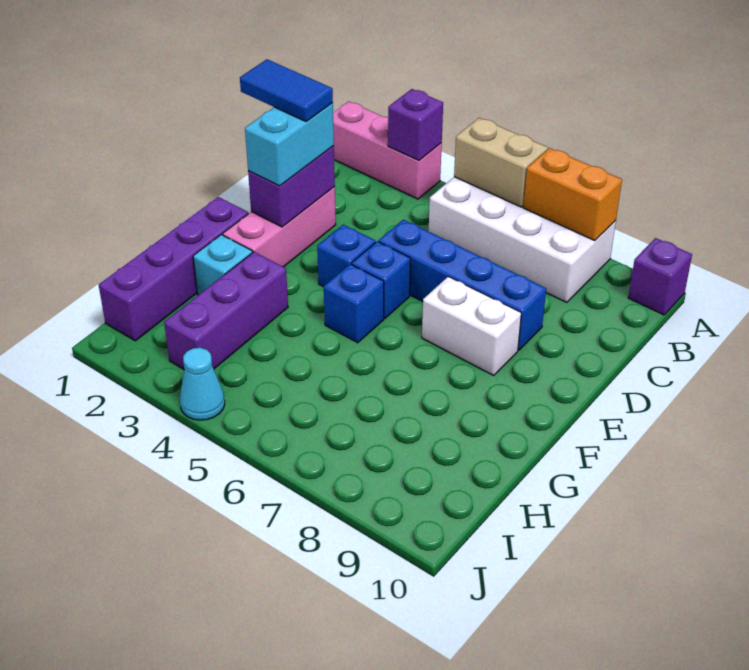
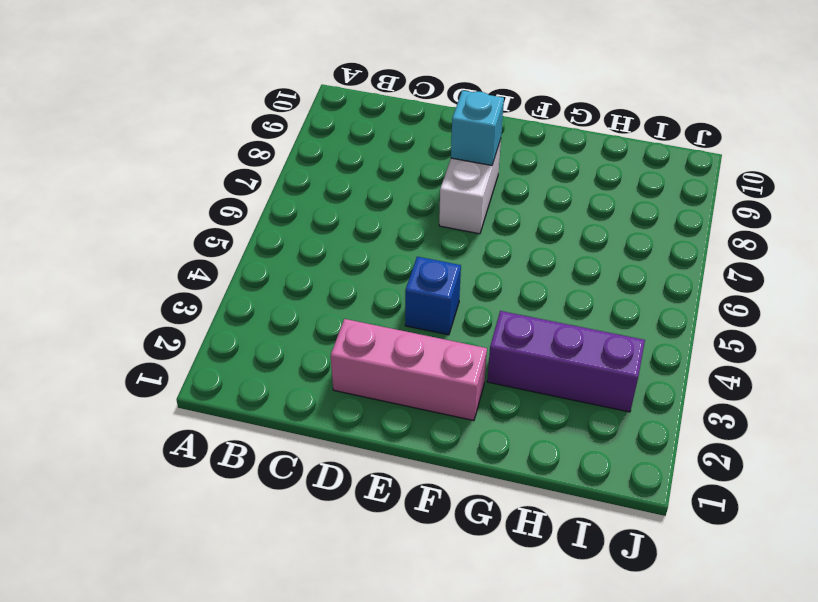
cyan 1x1 brick [451,90,504,165] -> cyan 1x1 brick moved to [193,235,253,295]
none -> pink 1x3 brick [333,101,442,199]
none -> white 2x4 brick [429,177,616,302]
none -> purple 1x1 brick [628,238,692,315]

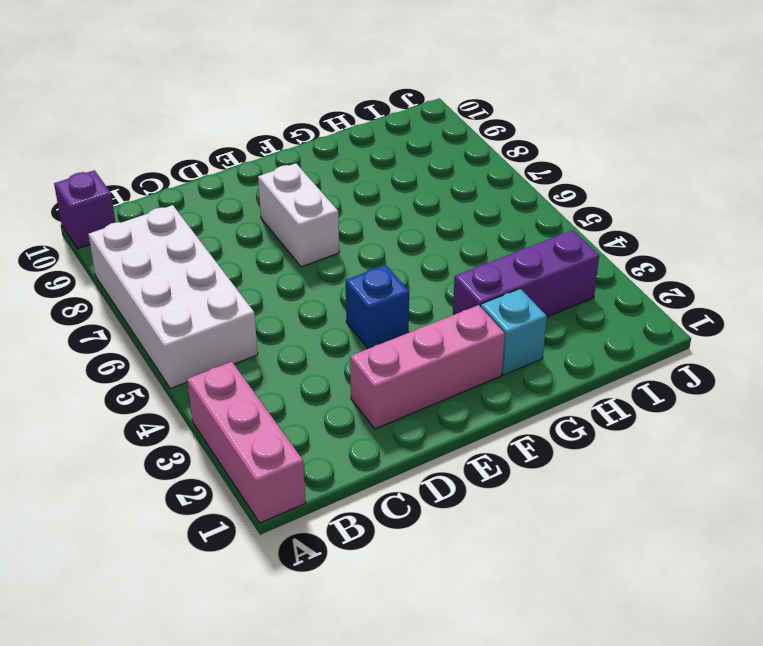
none -> blue 1x4 brick [378,220,546,350]
none -> blue 1x1 brick [352,241,411,319]
none -> purple 1x4 brick [99,197,248,341]

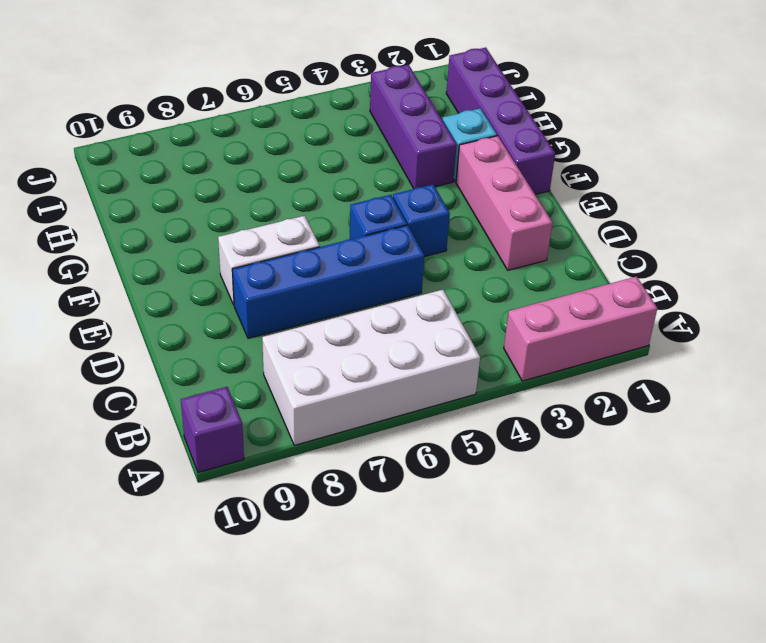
none -> blue 1x1 brick [324,264,384,343]
none -> cyan 1x1 cone [180,348,225,420]
none -> purple 1x1 brick [388,89,443,161]

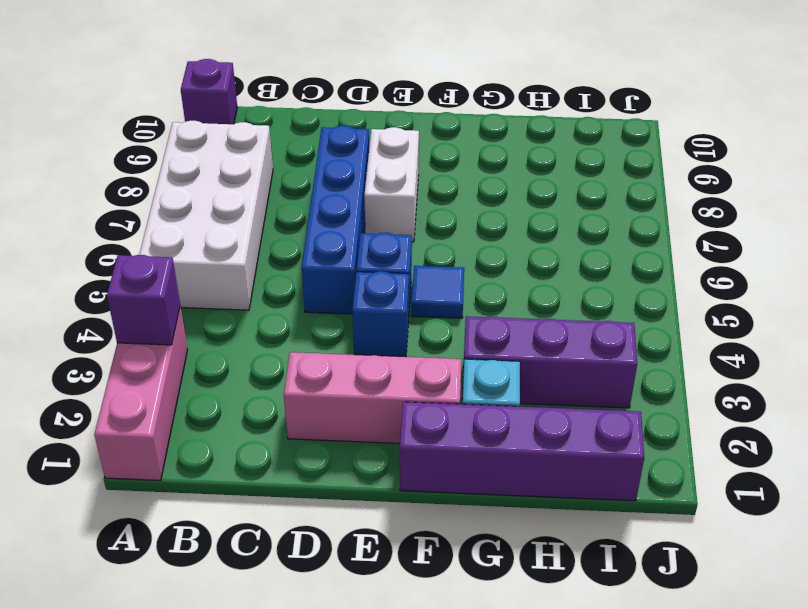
blue 1x1 tile [412,266,464,318] -> blue 1x1 brick [324,264,384,343]
none -> cyan 1x1 cone [180,348,225,420]
none -> tan 1x2 brick [454,118,548,207]
none -> orange 1x2 brick [524,148,622,241]

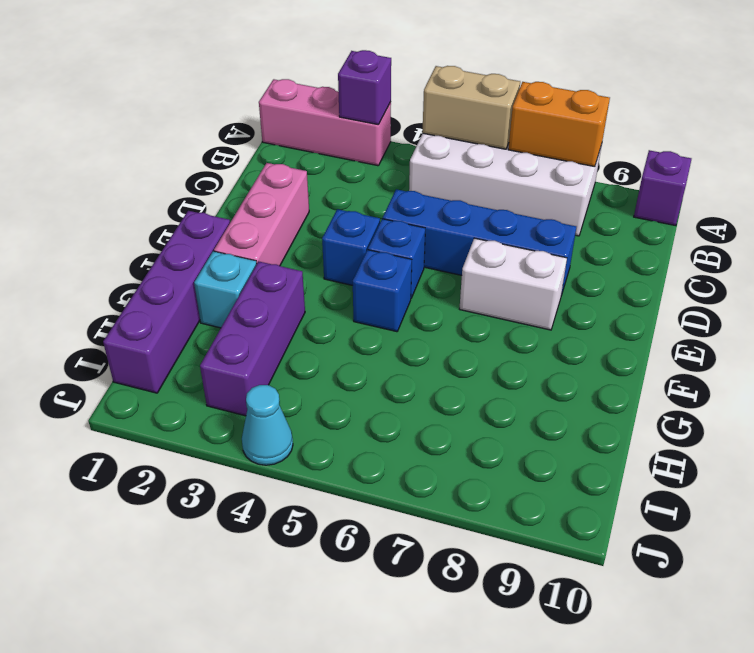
none -> purple 1x2 brick [248,146,335,227]
none -> cyan 1x2 brick [245,103,334,186]
none -> blue 1x2 tile [240,59,333,122]

